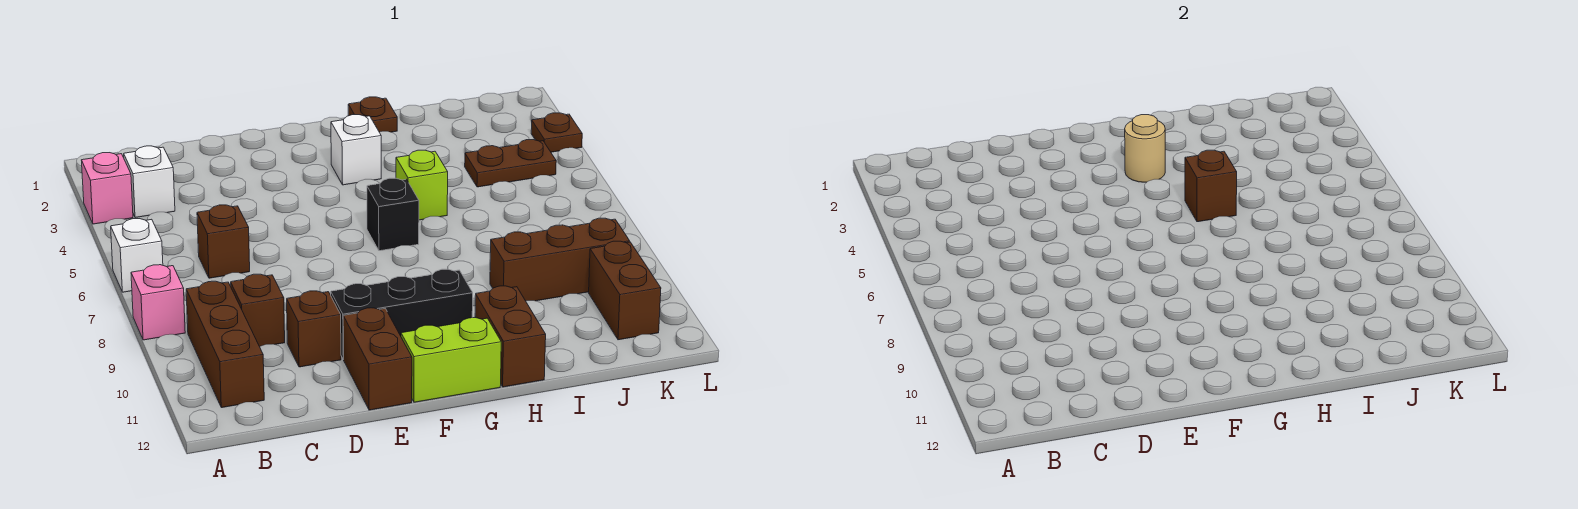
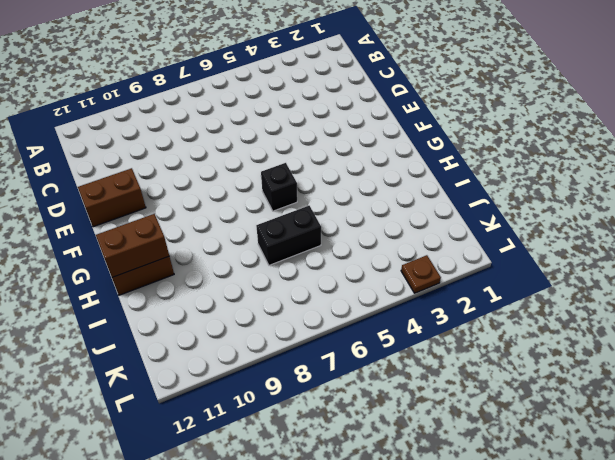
brown 1x2 brick [96,214,169,277] -> brown 1x2 brick moved to [589,241,661,340]
black 1x2 brick [256,206,321,265] -> none
none -> pink 1x1 brick [82,153,133,224]
none -> white 1x1 brick [111,219,163,292]
none -> pink 1x1 brick [131,265,185,340]

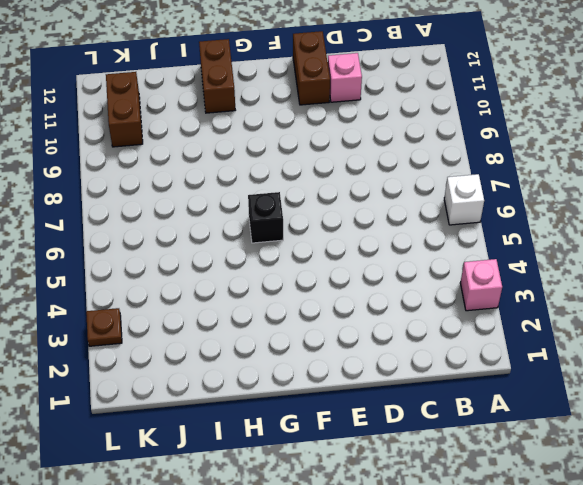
pink 1x1 brick [328,53,362,102] -> pink 1x1 brick moved to [131,265,185,340]
none -> white 1x1 brick [124,146,175,218]
none -> brown 1x3 brick [186,281,264,408]
none -> brown 1x1 brick [197,205,250,278]

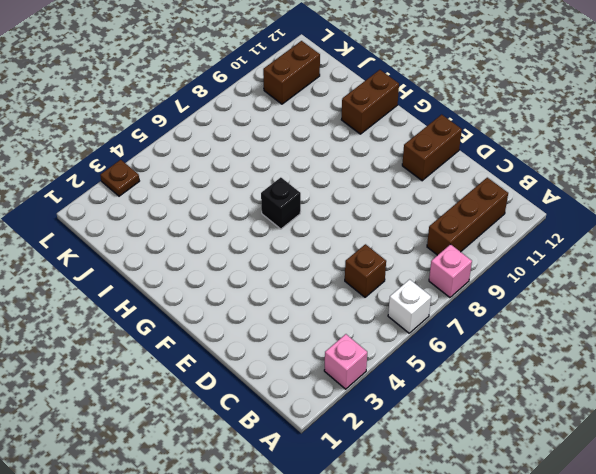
none -> white 1x1 brick [124,146,175,218]
none -> brown 1x1 brick [231,274,285,347]
none -> brown 1x1 brick [287,291,341,367]

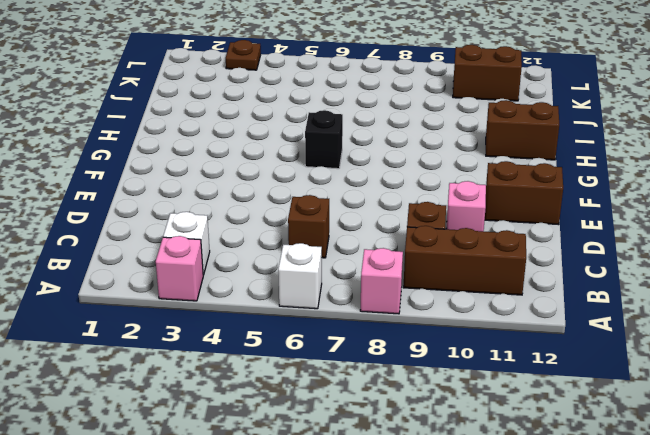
pink 1x1 brick [447,181,486,231] -> brown 1x1 brick [287,291,341,367]
none -> black 1x3 brick [331,269,473,359]
none -> lime 1x2 brick [401,318,501,402]
none -> white 1x1 brick [331,115,381,185]

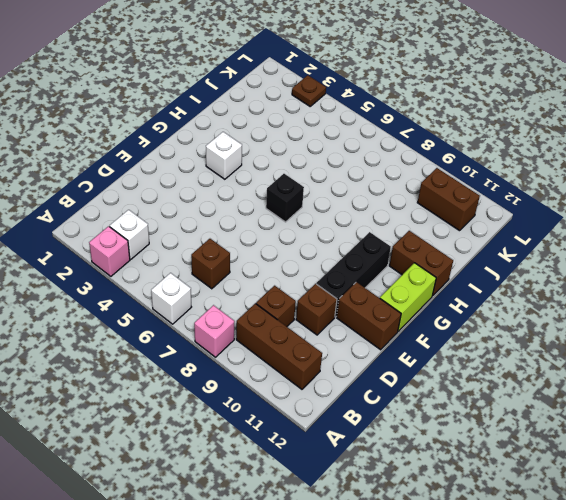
none -> brown 1x1 plate [348,97,397,132]
none -> lime 1x1 brick [396,150,448,220]
none -> brown 1x3 brick [490,218,630,301]

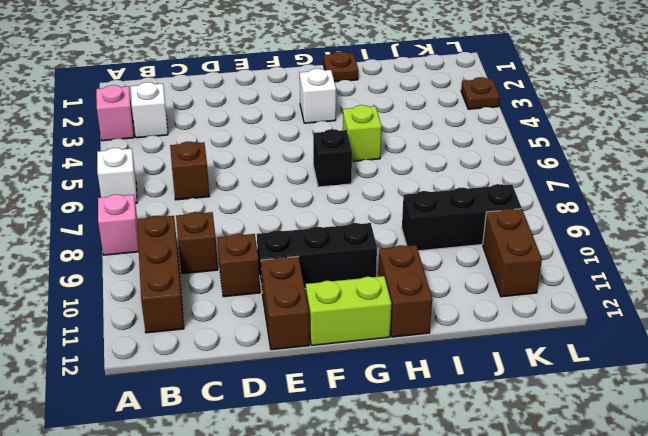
black 1x3 brick [402,184,521,251] -> brown 1x3 brick [490,218,630,301]
none -> brown 1x2 plate [465,140,556,187]
none -> tan 1x1 round brick [1125,115,1165,182]
none -> brown 1x1 brick [1185,150,1237,222]

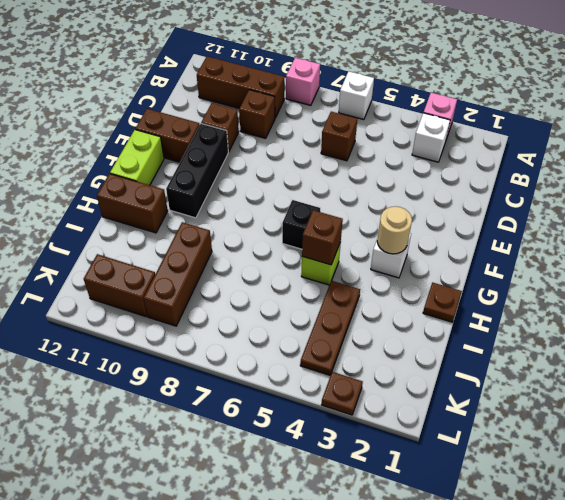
brown 1x3 plate [300,281,360,375] -> brown 1x2 plate [465,140,556,187]

